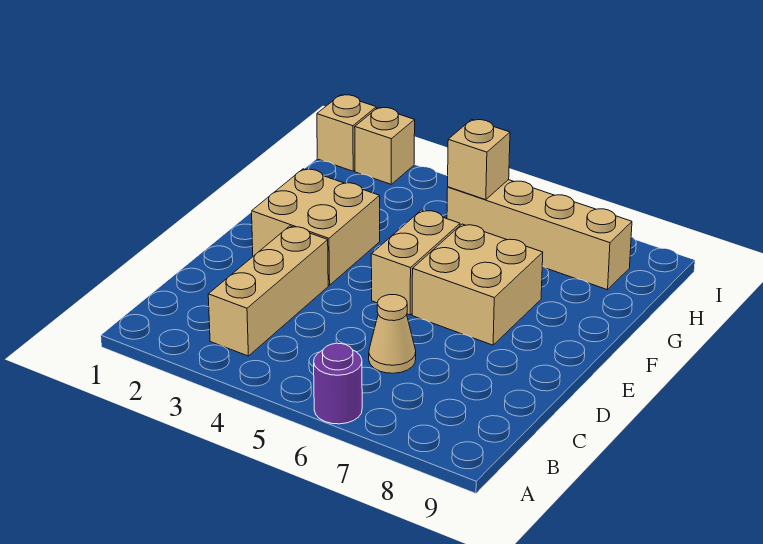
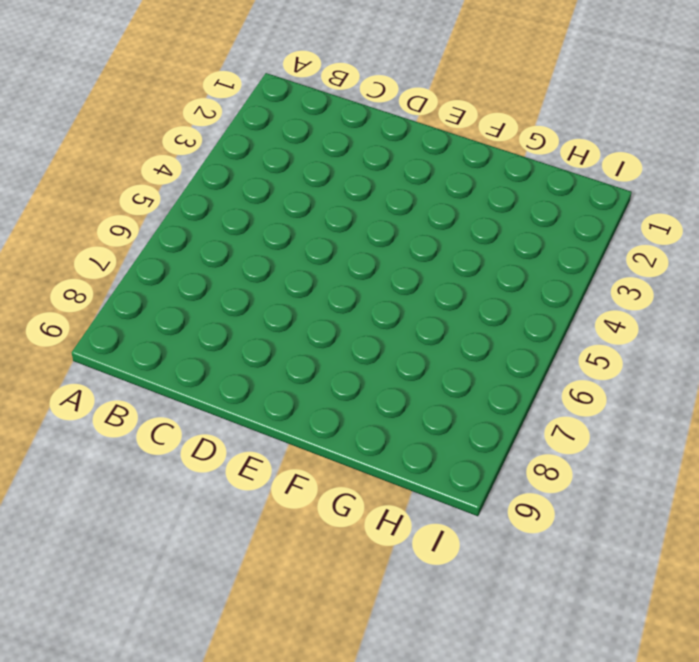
none -> purple 1x1 round brick [314,343,362,424]
none -> tan 1x3 brick [208,226,328,356]

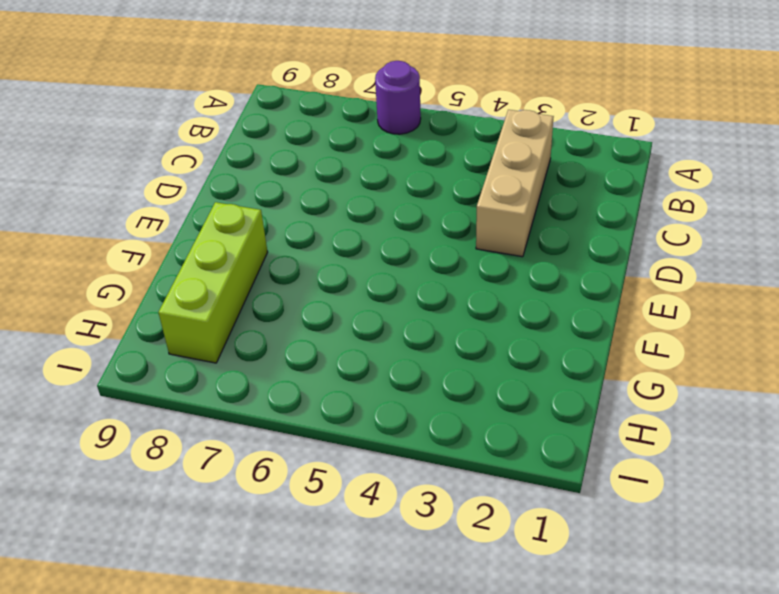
lime 1x3 brick [158,202,268,363] -> tan 1x4 brick [447,180,632,290]
none -> tan 1x1 cone [369,295,416,373]
none -> tan 2x2 brick [252,169,380,285]

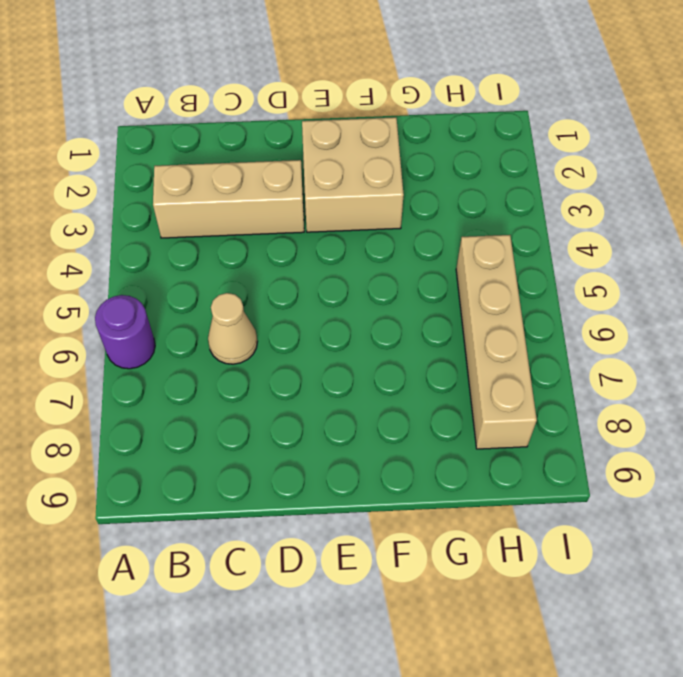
none -> tan 1x2 brick [371,210,460,315]
none -> tan 2x2 brick [412,224,543,345]

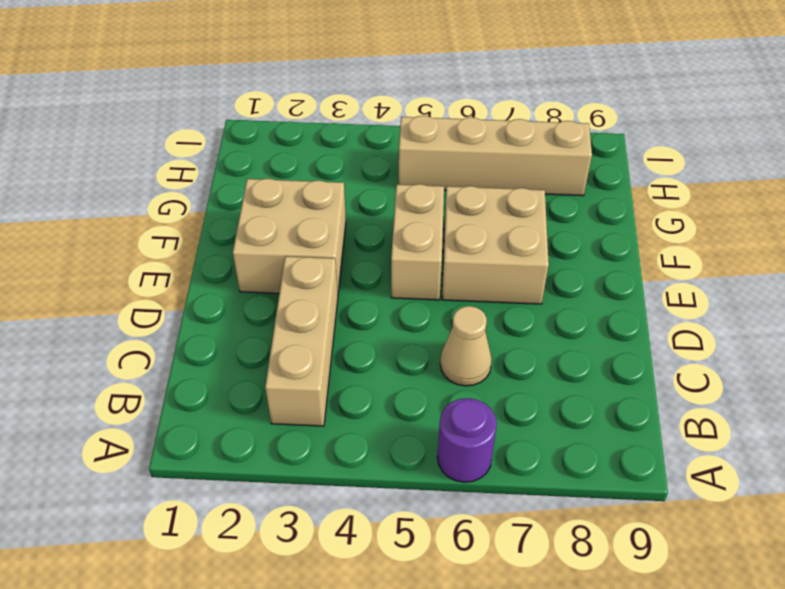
none -> tan 1x1 brick [317,95,376,171]
none -> tan 1x1 brick [355,107,415,184]

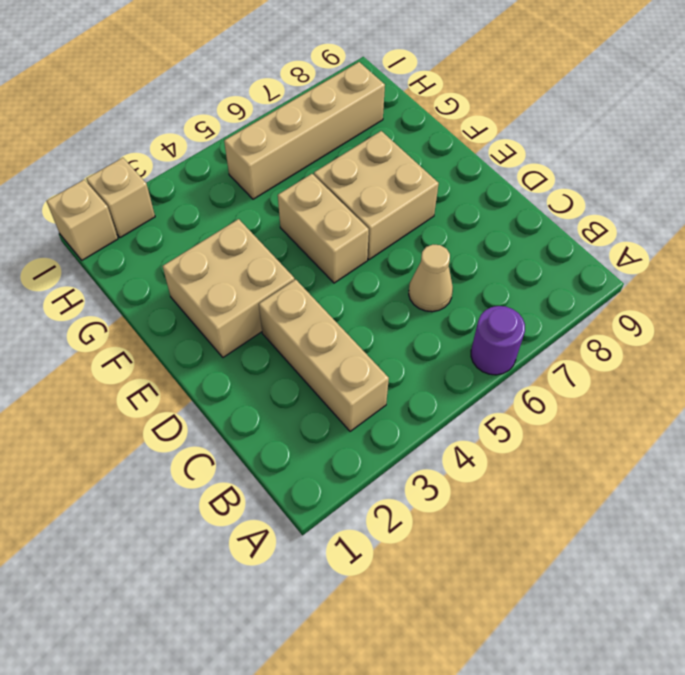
none -> tan 1x1 brick [448,119,510,200]

